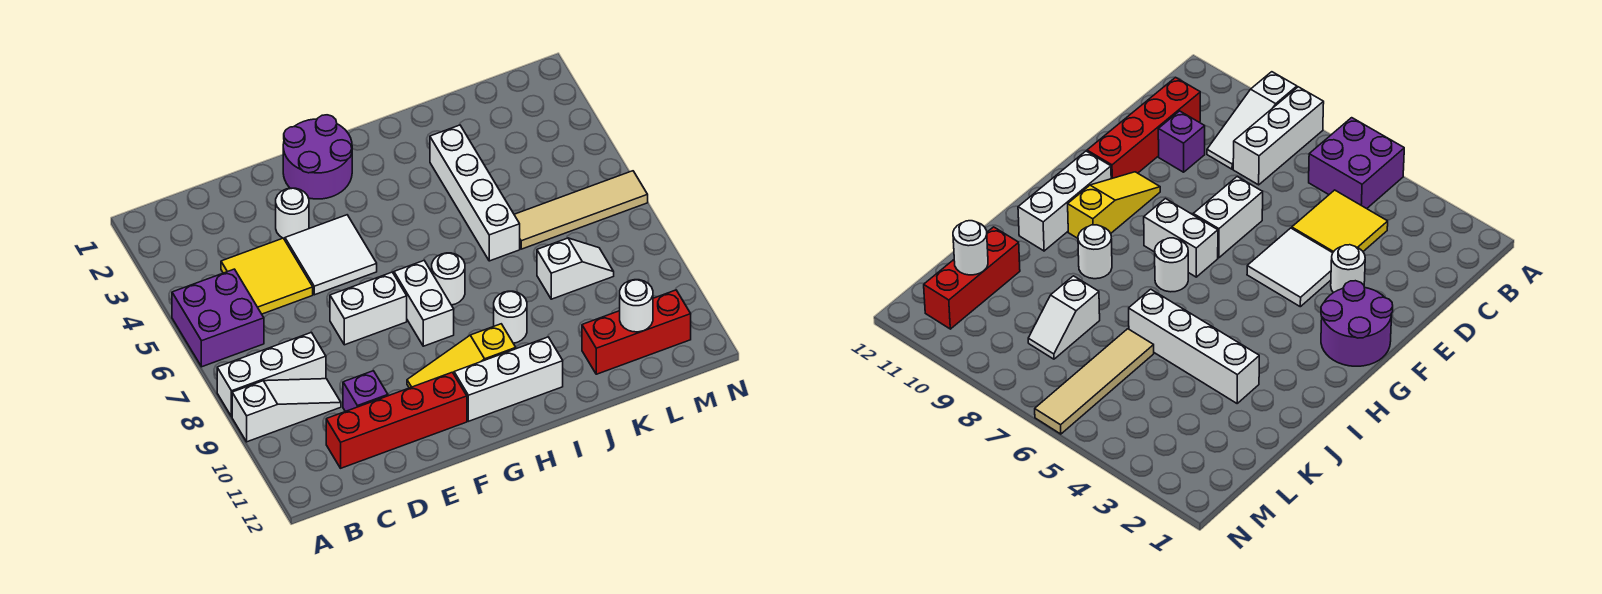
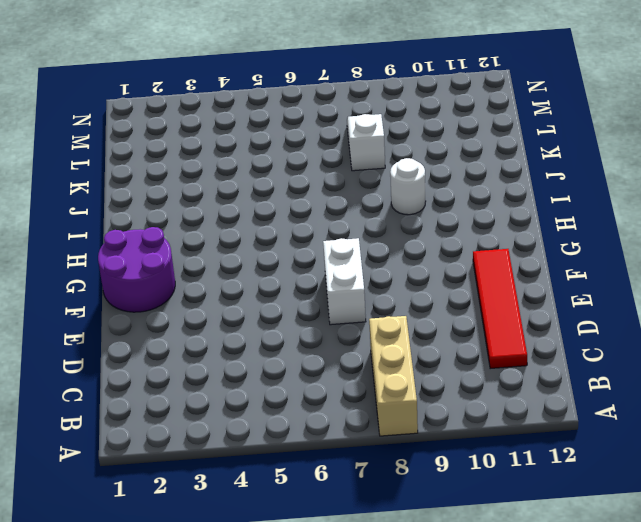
tan 1x3 brick [369,316,418,436] -> white 1x3 brick [217,333,326,417]
red 1x4 tile [473,249,527,369] -> red 1x4 brick [326,372,467,468]
none -> purple 2x2 brick [172,269,264,367]
none -> white 1x3 slope [232,379,341,442]
none -> yellow 2x2 tile [221,238,313,314]

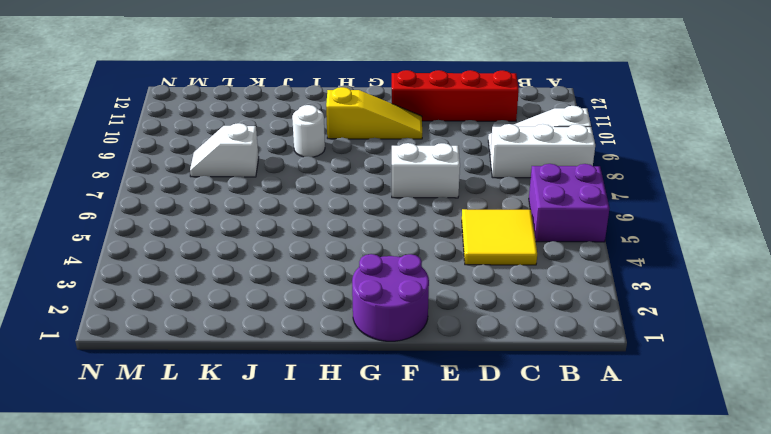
none -> purple 1x1 brick [343,371,388,412]
none -> white 1x1 round brick [276,188,309,239]
none -> white 2x2 tile [285,215,377,295]

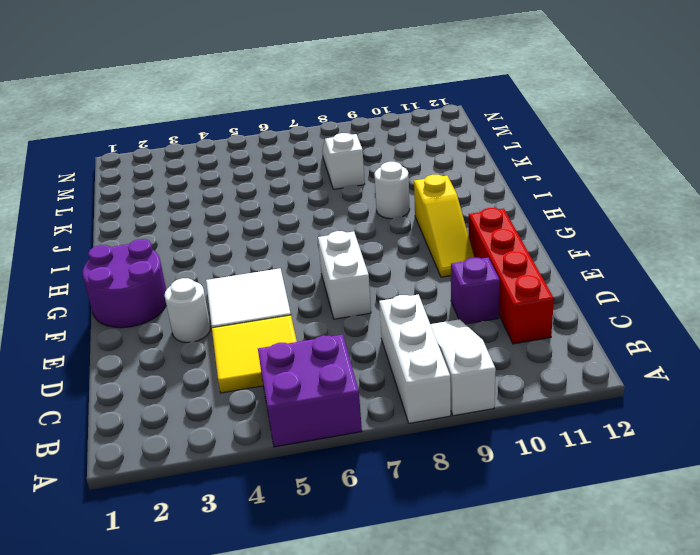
none -> white 1x2 brick [394,261,454,346]
none -> white 1x3 brick [454,337,563,421]
none -> white 1x1 round brick [432,253,465,305]

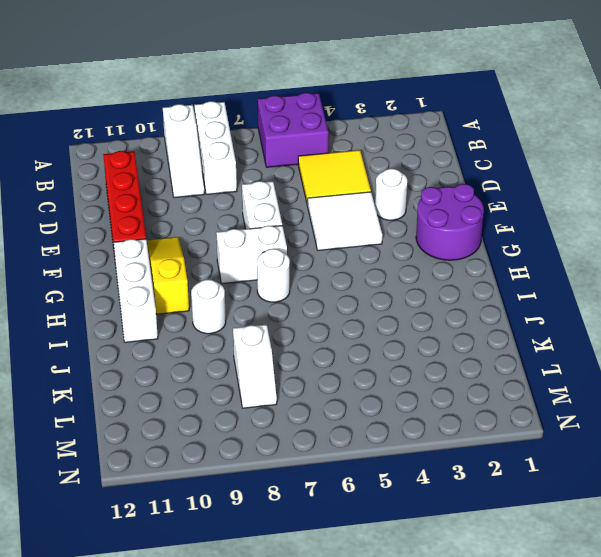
none -> purple 1x1 brick [343,371,388,412]
none -> white 1x4 brick [430,125,520,261]
none -> tan 1x4 tile [514,171,648,249]

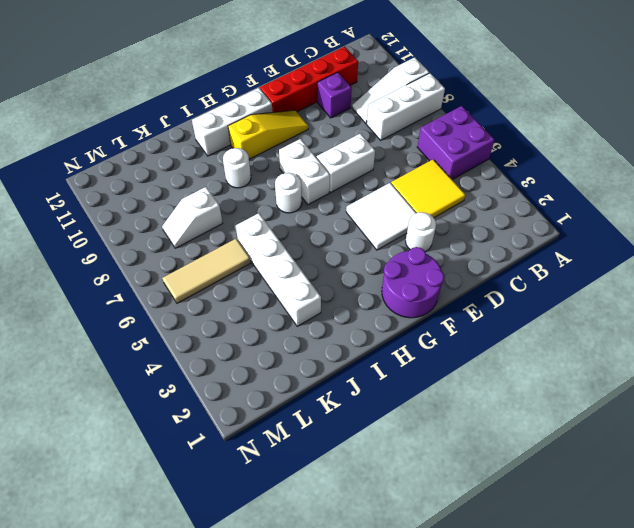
tan 1x3 tile [163,239,251,303] -> tan 1x4 tile [514,171,648,249]
none -> red 1x3 brick [582,290,691,374]
none -> white 1x1 round brick [620,280,653,332]

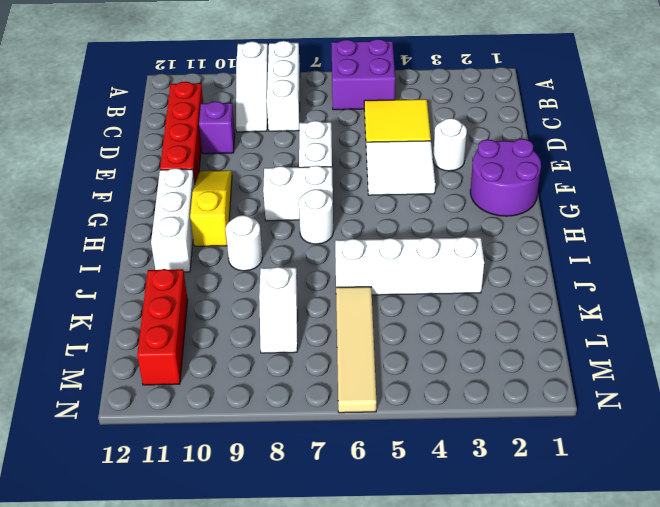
none -> white 1x1 round brick [620,280,653,332]

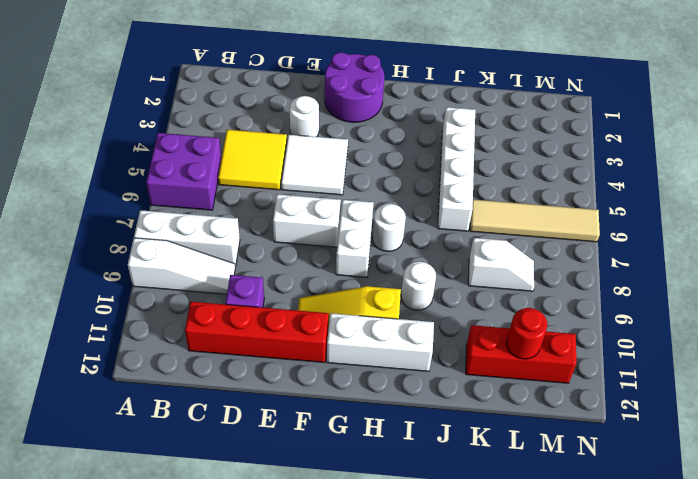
red 1x1 round brick [506,308,547,359] -> white 1x1 round brick [620,280,653,332]

